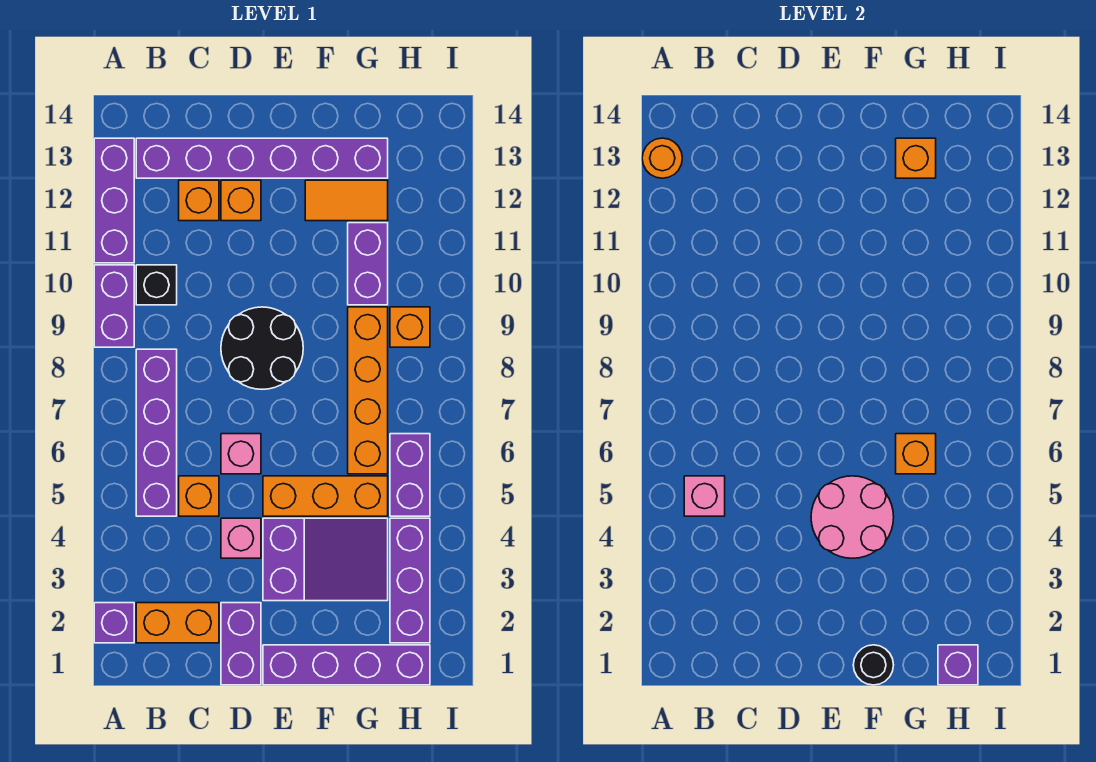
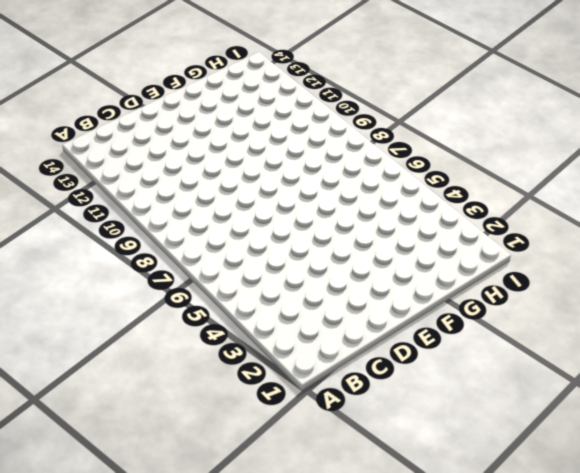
none -> purple 1x1 brick [94,603,134,643]
none -> purple 1x2 brick [94,265,134,347]
none -> purple 1x3 brick [94,138,134,263]
none -> orange 1x2 brick [136,603,219,643]

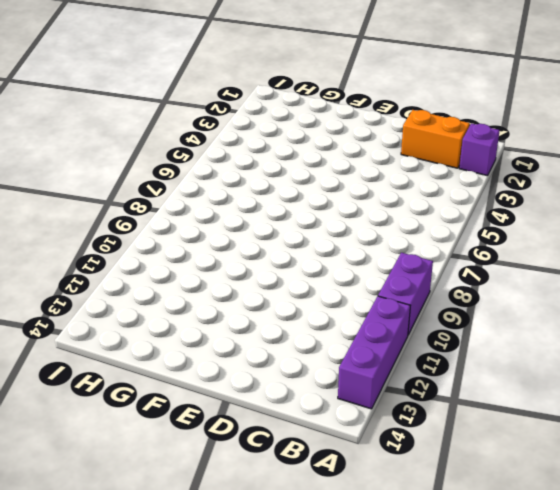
none -> purple 1x4 brick [136,349,177,516]
none -> black 1x1 brick [136,265,177,305]
none -> purple 1x6 brick [136,138,388,178]
none -> orange 1x1 brick [179,476,219,516]

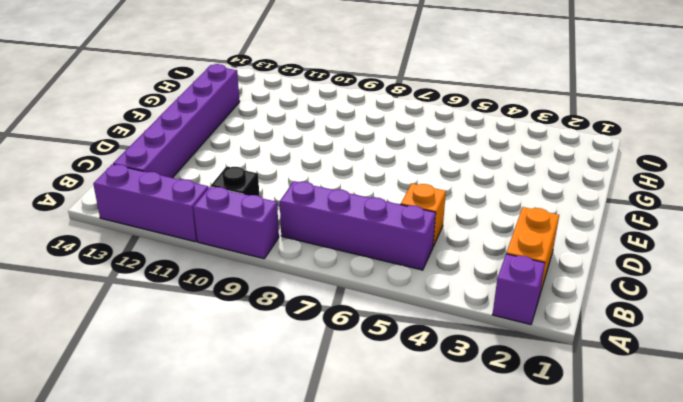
none -> orange 1x1 brick [179,180,219,221]
none -> purple 1x2 brick [221,603,261,685]
none -> pink 1x1 brick [221,518,261,558]
none -> pink 1x1 brick [221,434,261,474]

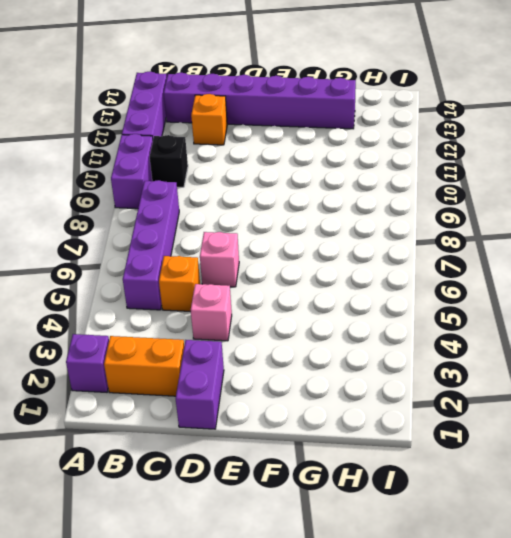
none -> black 2x2 round brick [221,307,303,389]
none -> orange 1x1 brick [221,180,261,221]
none -> purple 1x4 brick [263,645,430,685]
none -> purple 2x3 slope [263,518,388,601]

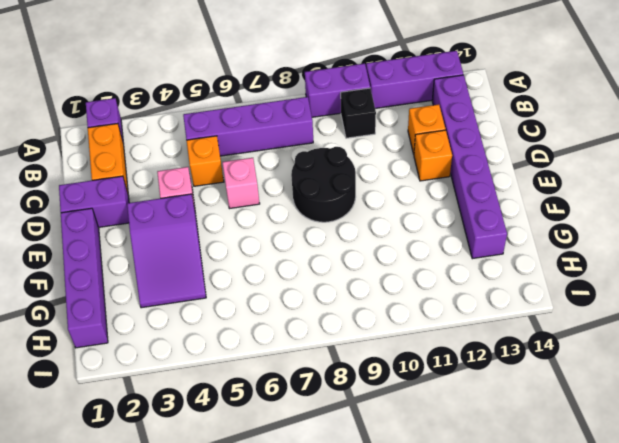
none -> orange 1x3 brick [263,476,388,516]
none -> orange 1x2 tile [305,180,388,221]
none -> orange 1x4 brick [348,307,388,474]
none -> purple 1x2 brick [348,223,388,305]

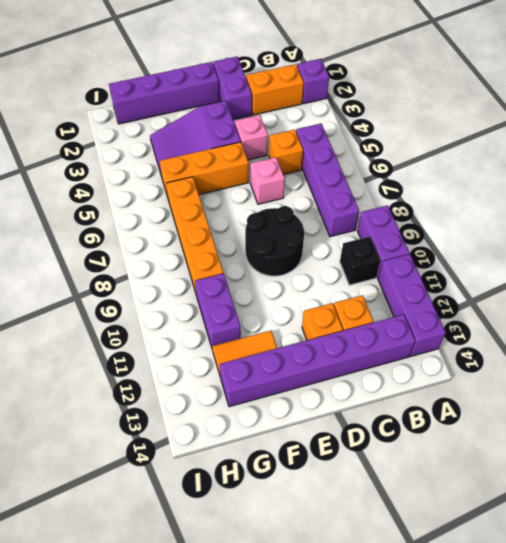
none -> purple 1x3 brick [390,518,430,643]
none -> purple 1x2 brick [390,434,430,516]
none -> orange 1x1 brick [390,307,430,347]
none -> orange 1x1 round brick [642,138,682,178]

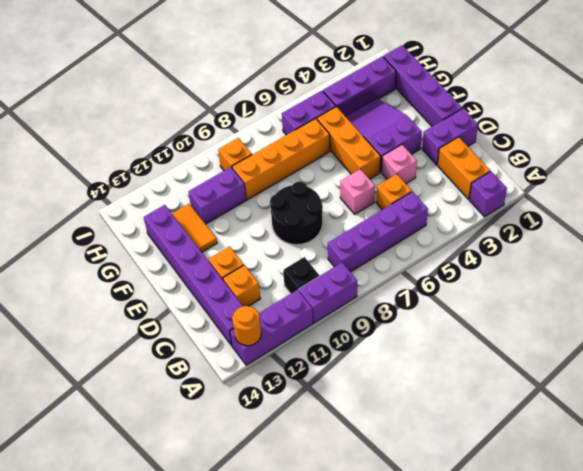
none -> pink 1x1 brick [684,476,725,516]
none -> pink 2x2 round brick [811,476,894,558]
none -> black 1x1 round brick [853,645,894,685]
none -> orange 1x1 brick [896,434,936,474]

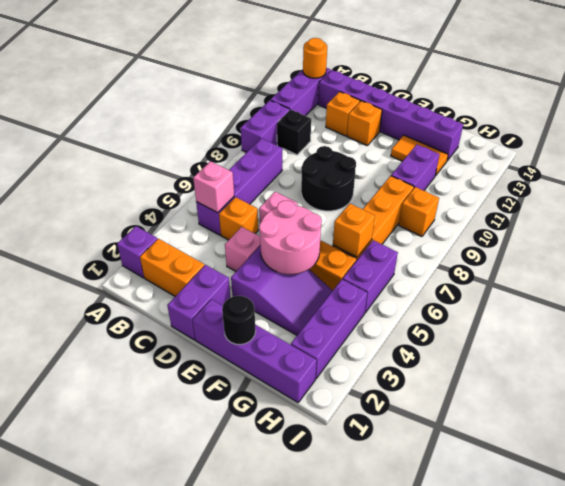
none -> orange 1x1 brick [896,138,936,178]
none -> purple 1x1 brick [938,645,978,685]

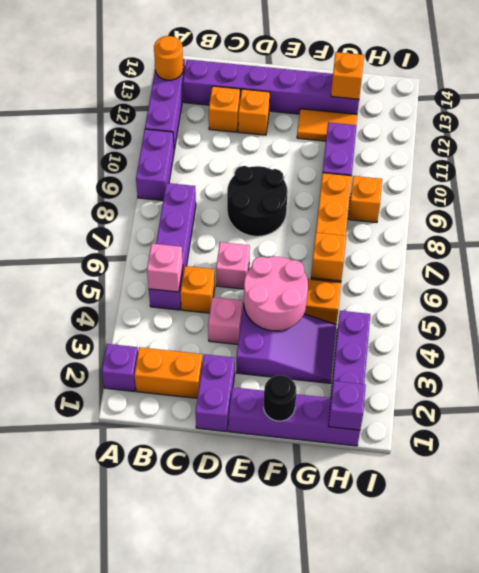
none -> black 1x1 brick [136,265,177,305]
none -> purple 1x2 brick [390,434,430,516]

